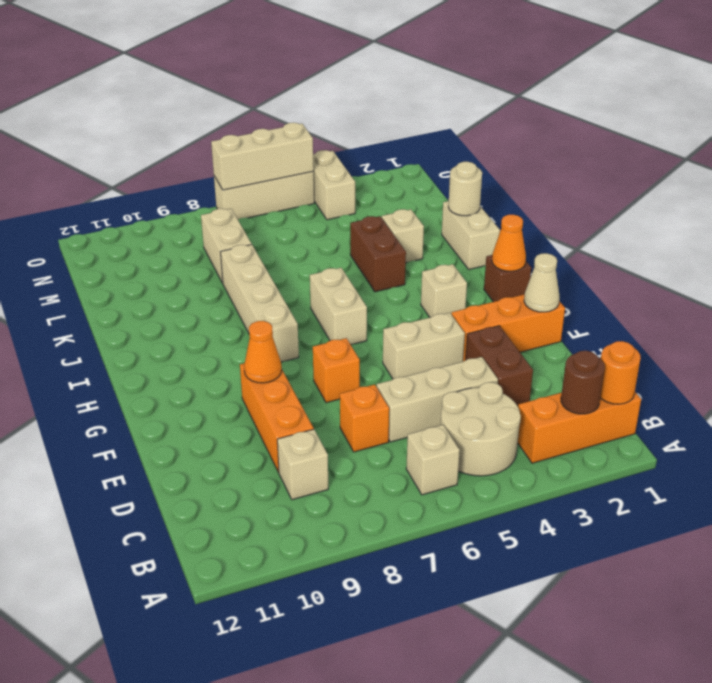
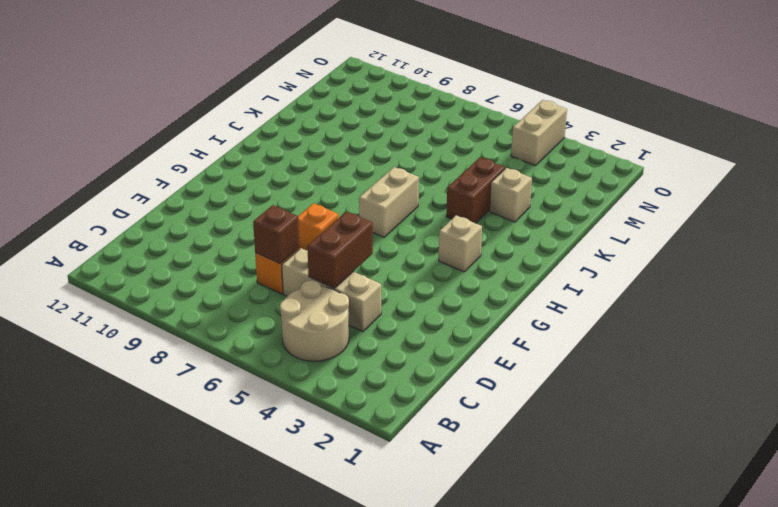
brown 1x2 brick [307,211,373,288] -> brown 1x2 brick moved to [466,326,533,406]
brown 1x1 brick [253,205,300,264] -> brown 1x1 brick moved to [484,255,531,302]
none -> orange 1x3 brick [518,392,641,463]
none -> tan 1x1 brick [406,425,460,495]
none -> tan 1x1 brick [277,429,328,500]

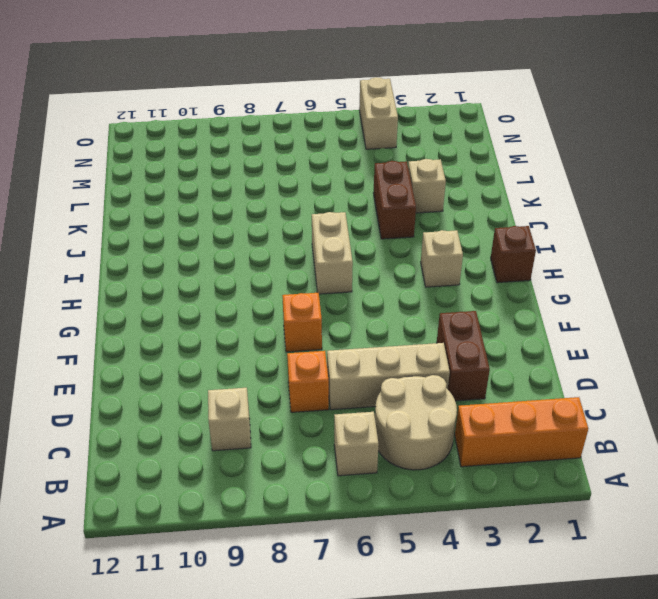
none -> orange 1x3 brick [240,363,314,472]
none -> orange 1x3 brick [451,294,565,362]
none -> tan 1x2 brick [383,313,465,379]

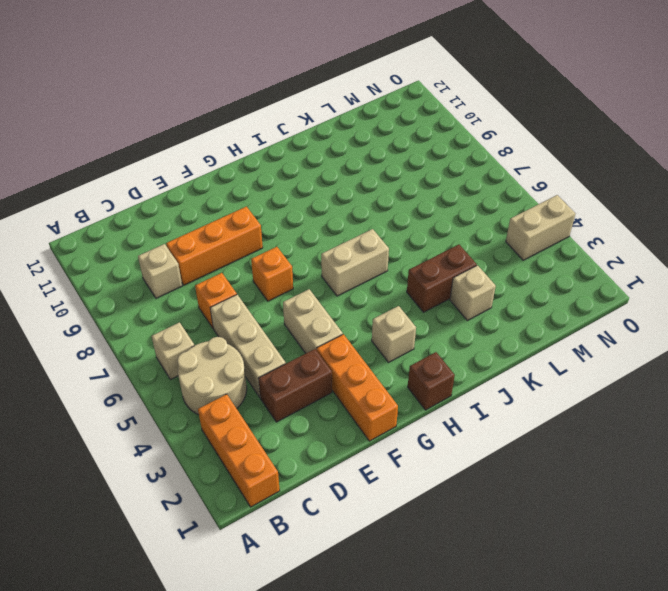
none -> tan 1x4 brick [221,245,299,362]
none -> tan 1x2 brick [442,201,500,269]
none -> tan 1x2 brick [201,209,252,283]

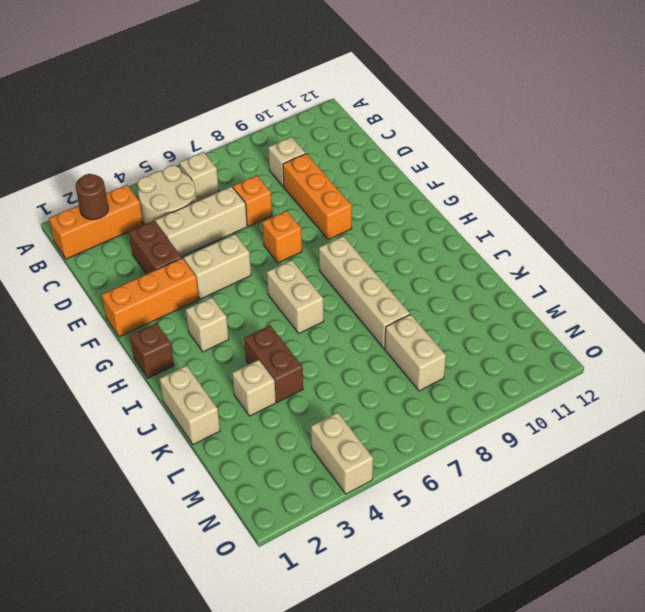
none -> tan 1x3 brick [214,172,314,219]
none -> orange 1x1 round brick [600,341,641,404]
none -> tan 1x1 cone [524,253,560,312]

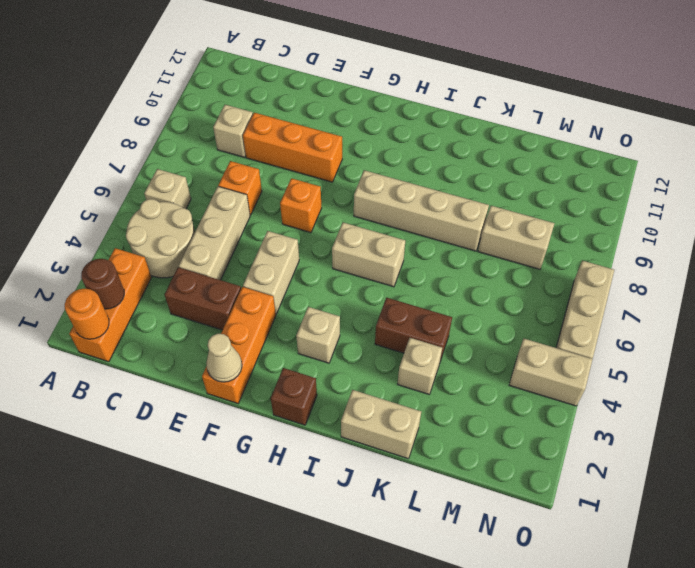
none -> orange 1x1 cone [244,321,282,383]
none -> orange 1x1 cone [492,215,526,271]
none -> tan 1x1 round brick [448,162,482,216]

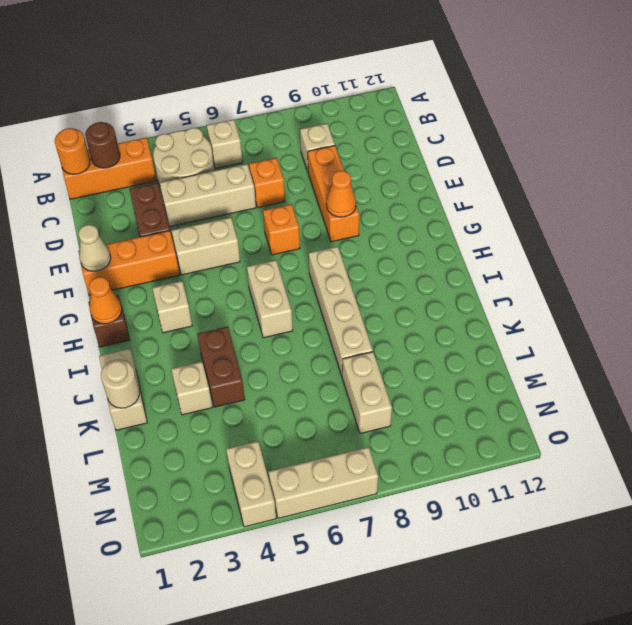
none -> tan 1x3 brick [211,123,314,190]

